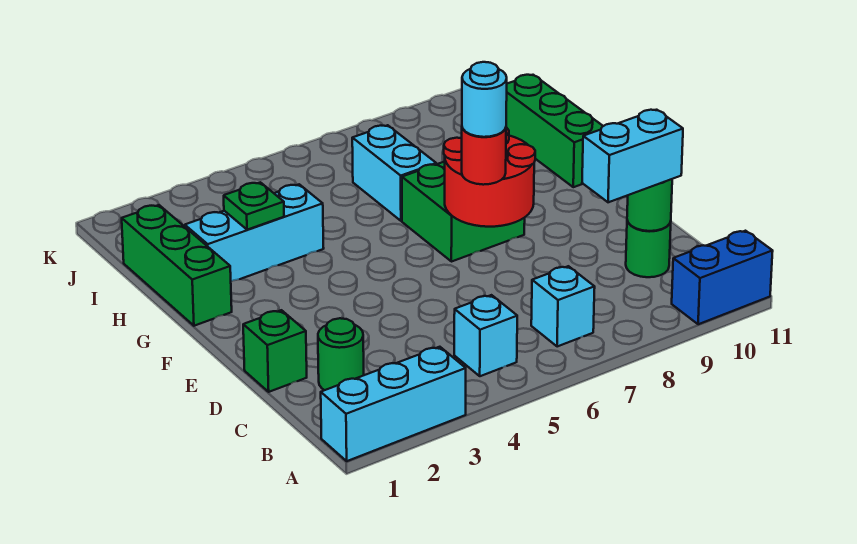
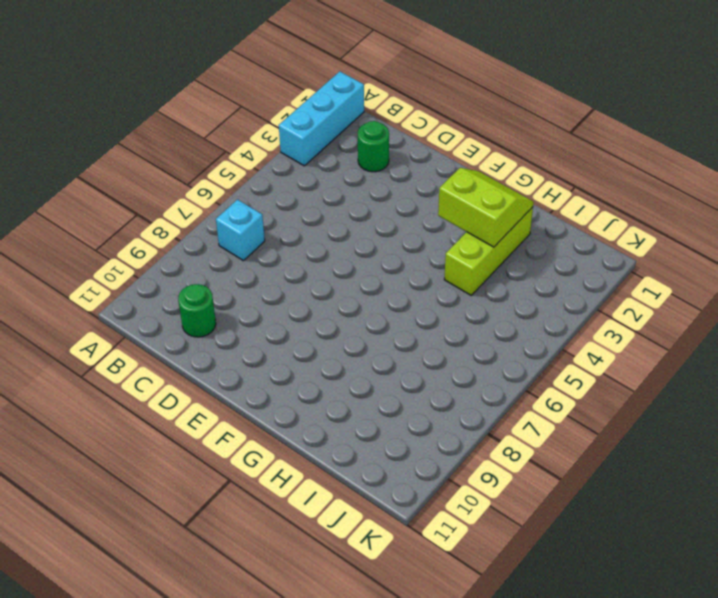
lime 2x2 slope [438,168,533,247] -> green 1x1 plate [224,182,284,230]
lime 1x3 brick [444,207,533,295] -> cyan 1x3 brick [185,184,324,282]
none -> blue 1x2 brick [672,231,773,324]
none -> cyan 1x1 brick [454,295,517,376]
none -> green 1x1 brick [243,310,307,392]

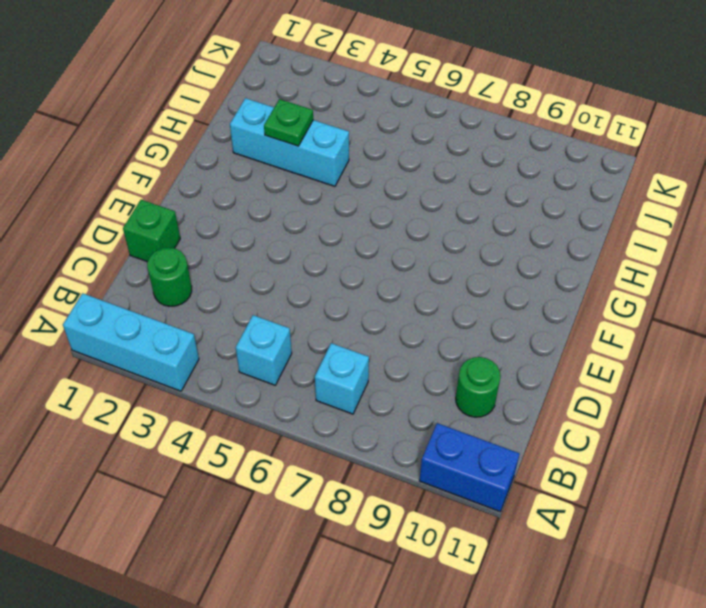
none -> green 2x2 brick [402,162,525,262]
none -> green 1x3 brick [122,205,232,326]
none -> green 1x3 brick [506,75,603,187]

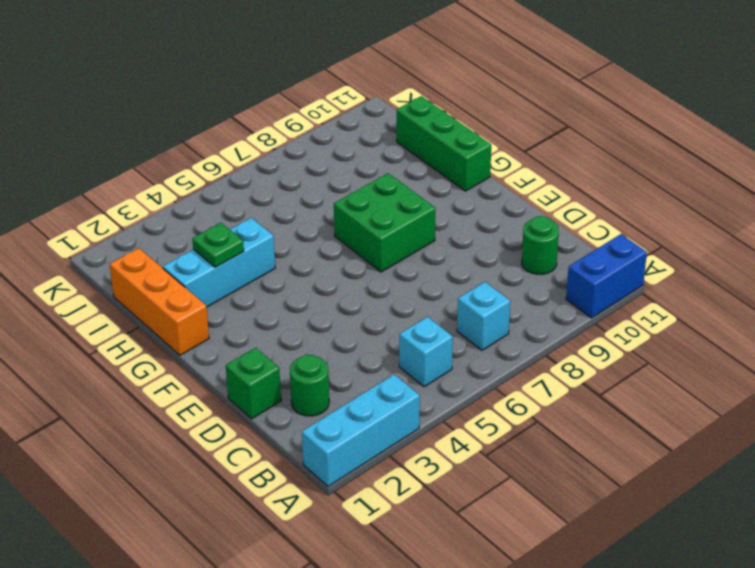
orange 1x3 brick [109,248,209,355] -> green 1x3 brick [122,205,232,326]
none -> cyan 1x2 brick [352,125,436,221]
none -> green 1x1 round brick [627,179,672,231]
none -> red 2x2 round brick [444,127,535,227]

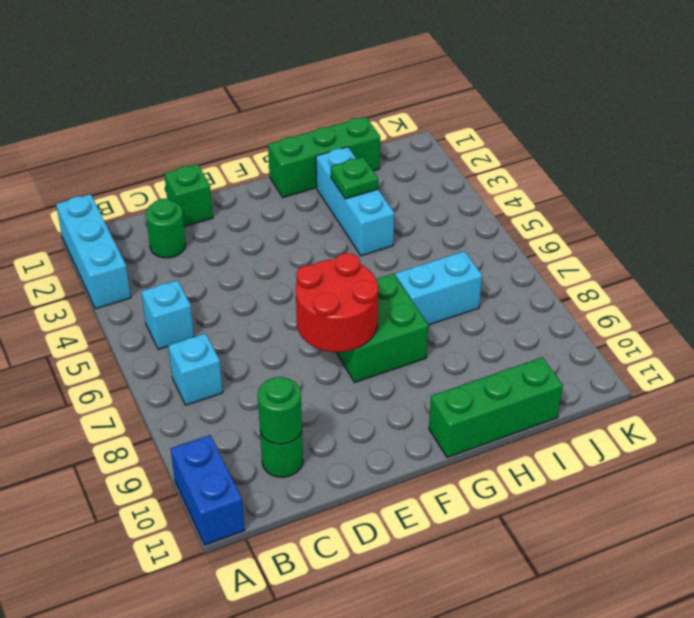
none -> cyan 1x2 brick [582,110,683,202]
none -> red 1x1 round brick [462,128,506,185]
none -> cyan 1x1 round brick [462,62,507,137]

